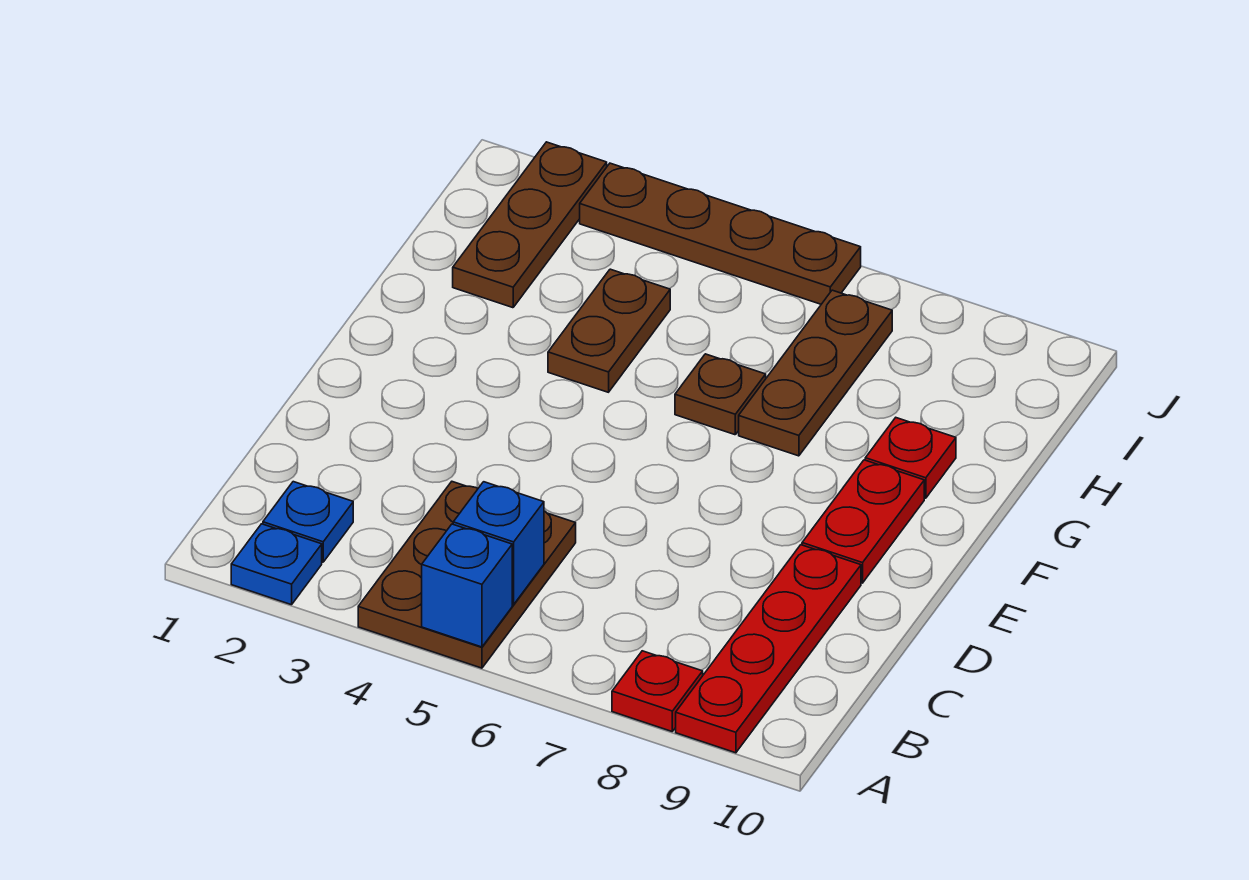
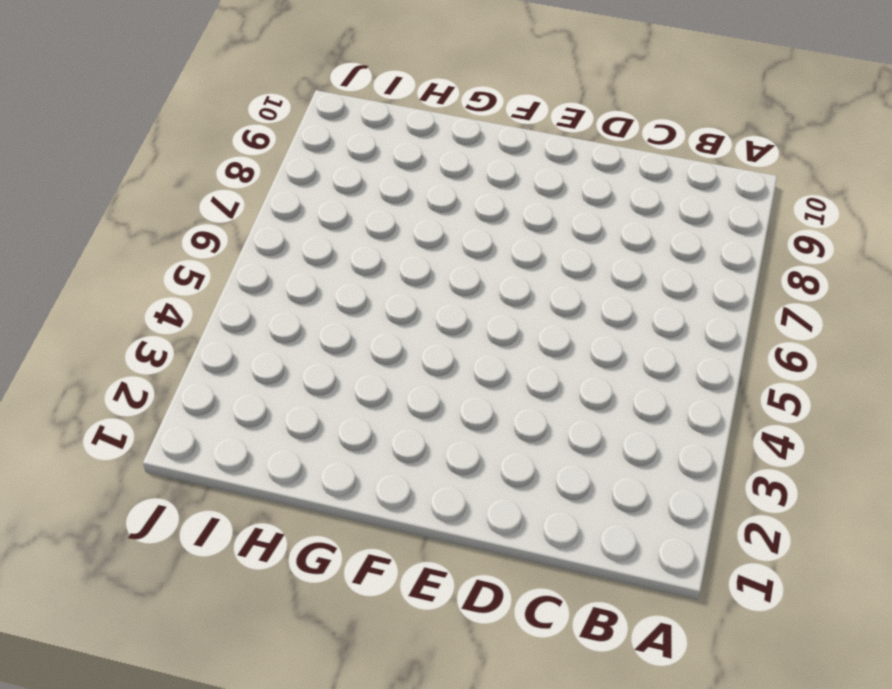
none -> blue 1x1 plate [231,524,322,605]
none -> brown 2x3 plate [358,482,576,668]
none -> red 1x1 plate [612,651,703,731]

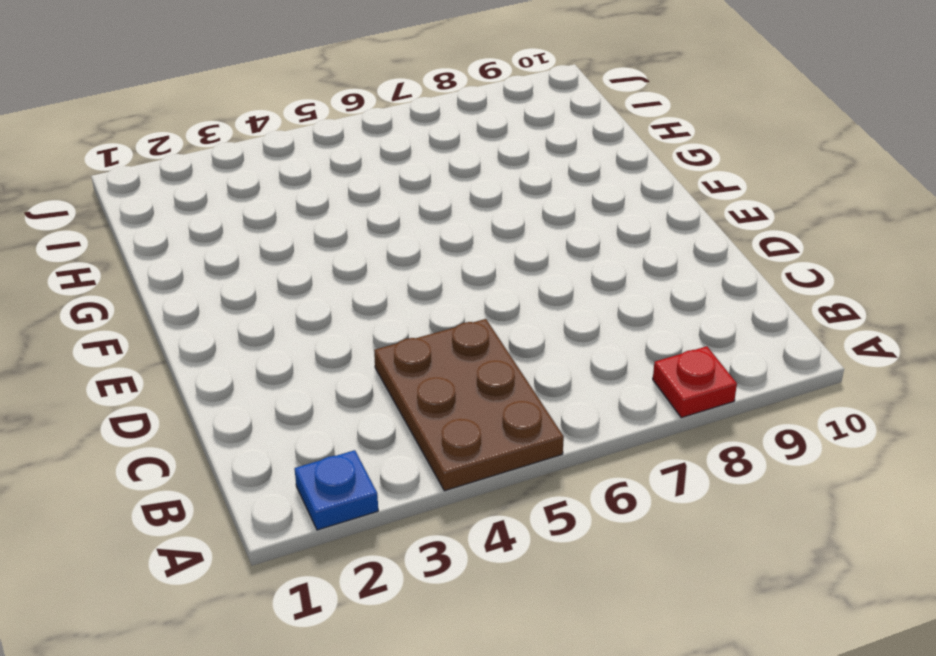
none -> red 1x4 plate [676,545,861,753]
none -> blue 1x1 plate [263,482,353,562]
none -> red 1x2 plate [802,460,924,583]

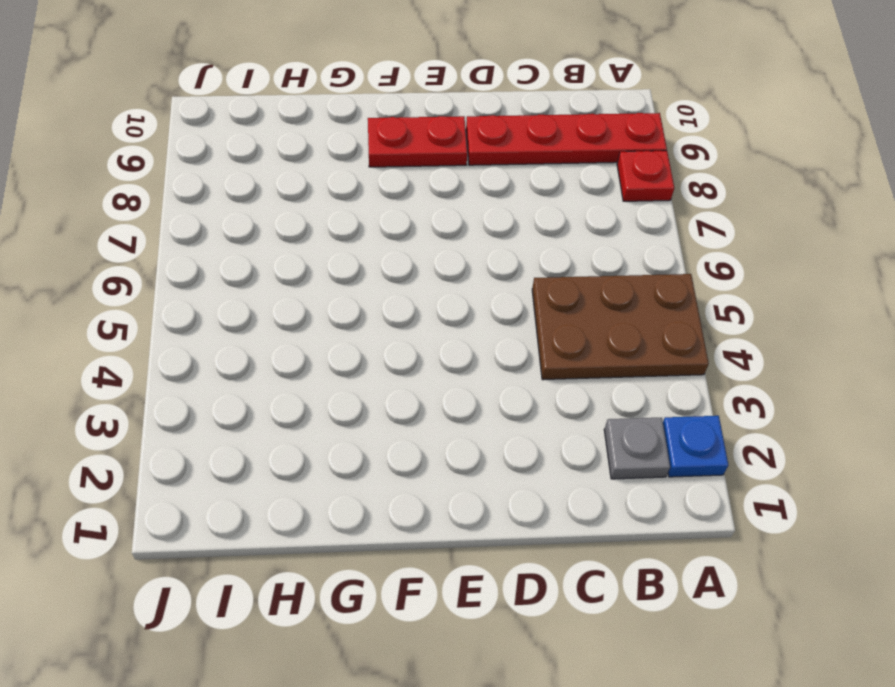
grey 1x1 plate [604,418,670,479] -> blue 1x1 plate [263,482,353,562]
none -> brown 1x2 plate [548,269,670,392]
none -> brown 1x1 plate [675,354,766,435]
none -> brown 1x3 plate [739,290,892,456]

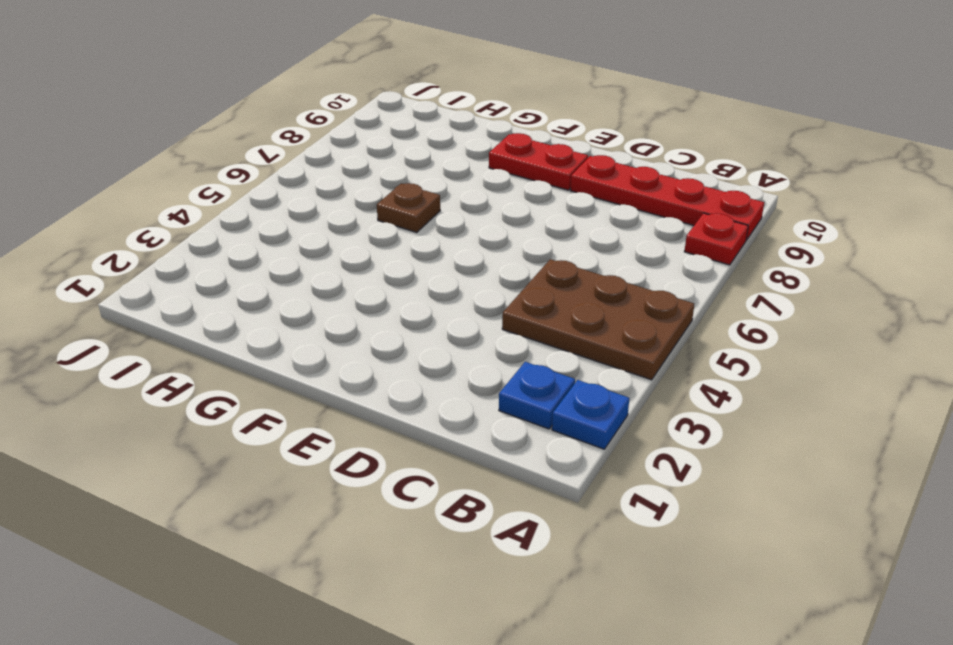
none -> brown 1x2 plate [548,269,670,392]
none -> brown 1x3 plate [739,290,892,456]
none -> red 1x1 plate [865,418,956,498]

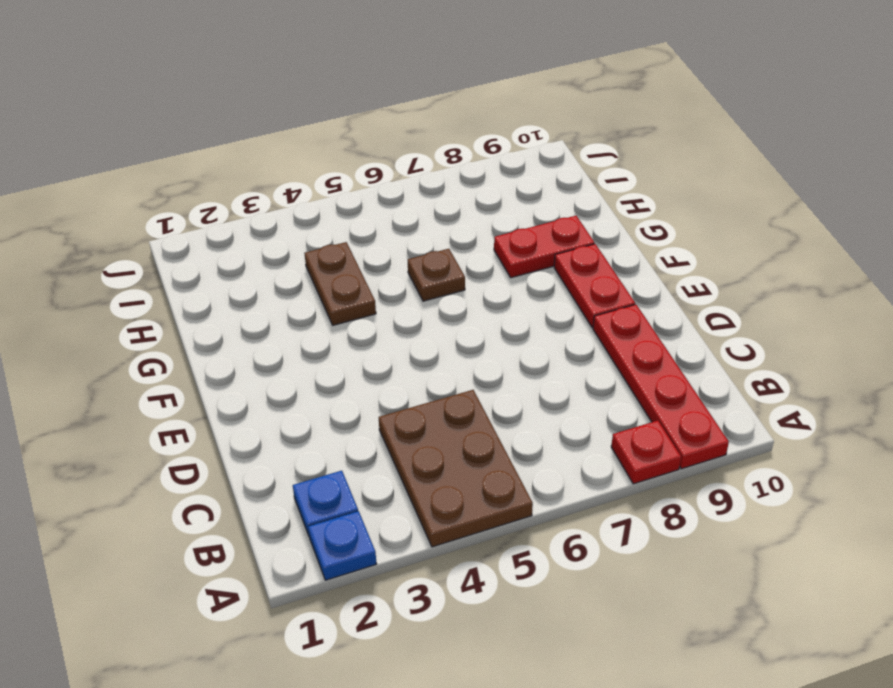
red 1x2 plate [494,216,595,278] -> red 1x1 plate [865,418,956,498]
none -> brown 1x3 plate [739,290,892,456]
none -> brown 1x3 plate [453,142,607,308]
none -> brown 1x4 plate [580,163,861,304]

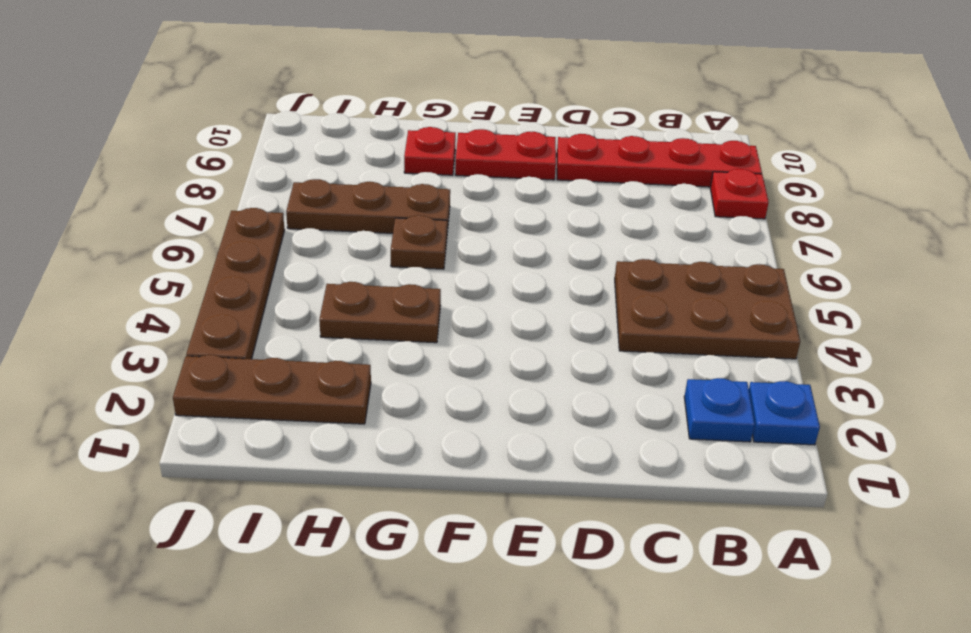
none -> blue 1x1 brick [422,524,512,647]
none -> blue 1x1 brick [453,482,544,605]

